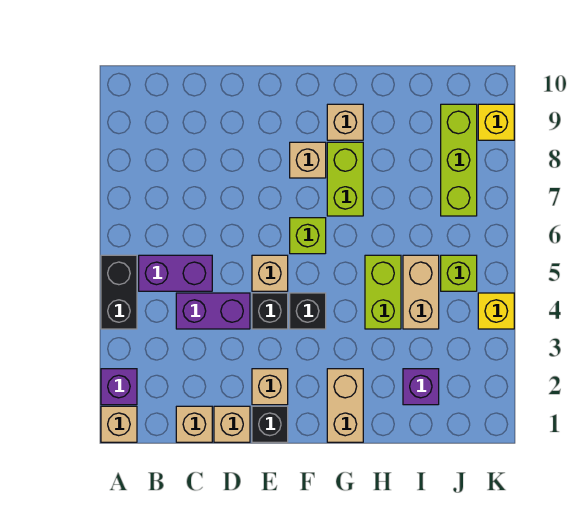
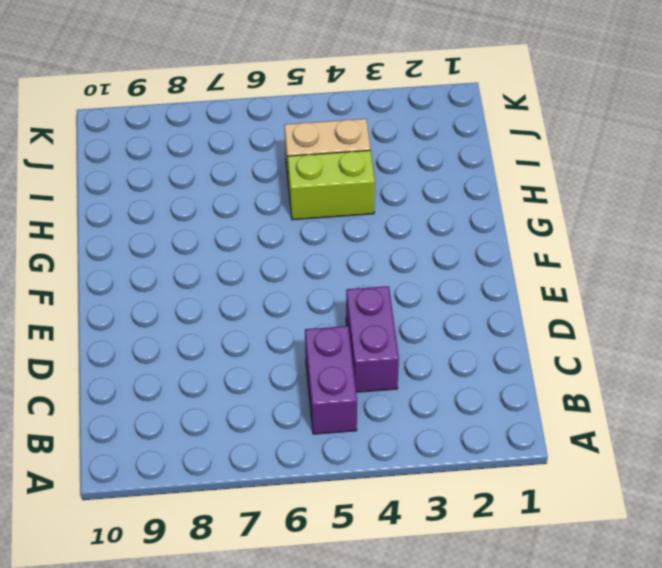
none -> tan 1x1 brick [101,406,137,442]
none -> purple 1x1 brick [101,369,137,405]
none -> black 1x2 brick [101,255,137,329]

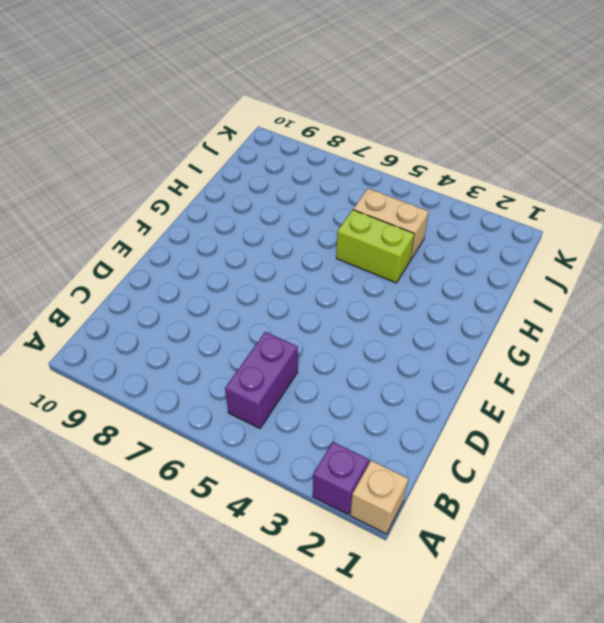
none -> black 1x2 brick [101,255,137,329]
none -> tan 1x1 brick [176,406,212,442]
none -> purple 1x2 brick [176,293,250,329]

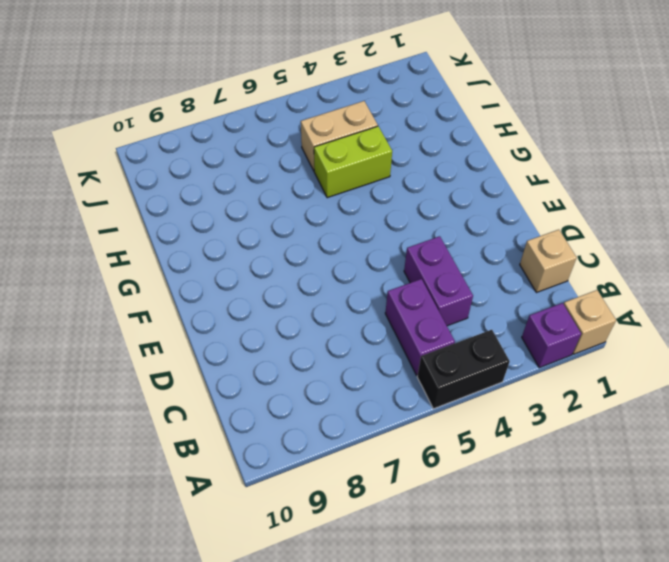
none -> tan 1x1 brick [214,406,250,442]
none -> black 1x1 brick [252,406,288,442]
none -> tan 1x1 brick [252,369,288,405]

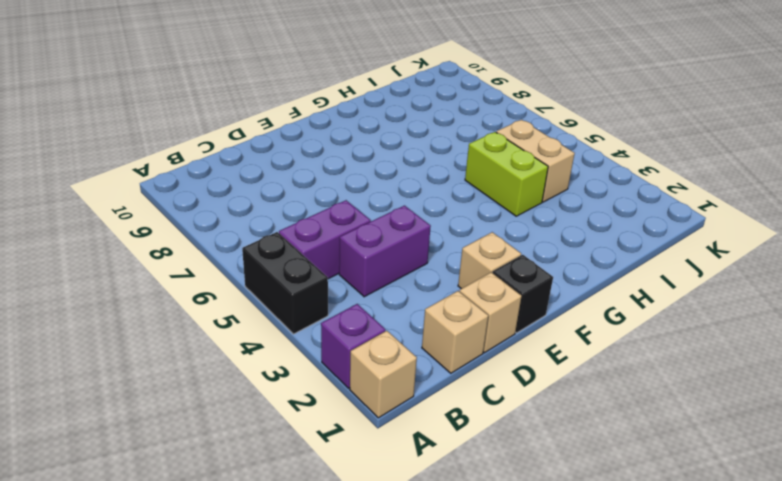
none -> black 1x1 brick [252,293,288,329]
none -> tan 1x1 brick [252,255,288,291]
none -> black 1x1 brick [290,293,326,329]

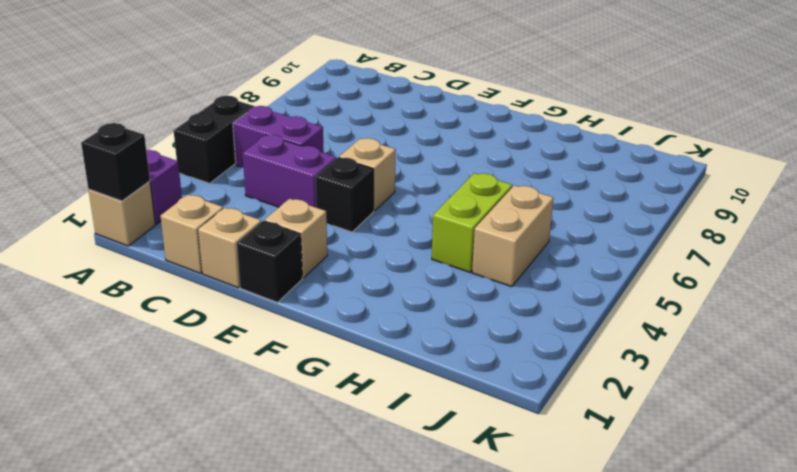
black 1x1 brick [81,123,150,201] -> black 1x1 brick moved to [290,293,326,329]
none -> lime 1x1 brick [290,218,326,254]
none -> tan 1x1 brick [290,142,326,178]
none -> tan 1x2 brick [327,369,363,442]

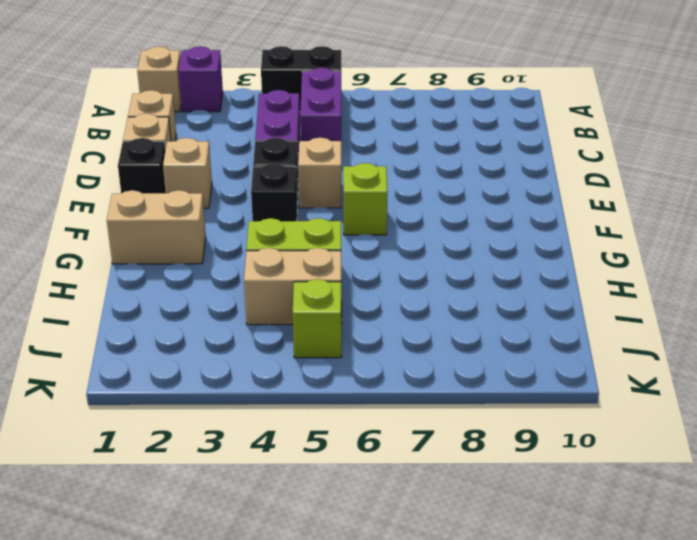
none -> tan 1x1 brick [290,142,326,178]
none -> lime 1x2 brick [327,142,363,216]
none -> tan 1x1 brick [327,104,363,140]

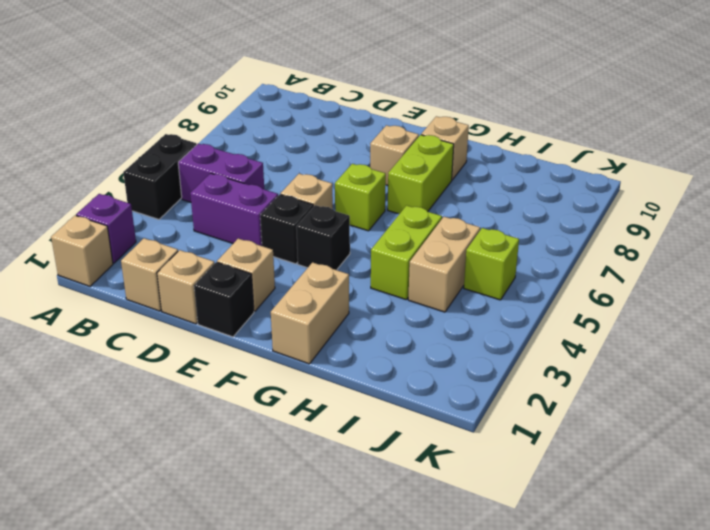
none -> purple 1x1 brick [403,369,439,405]
none -> lime 1x3 brick [441,104,477,216]
none -> yellow 1x1 brick [478,293,514,329]

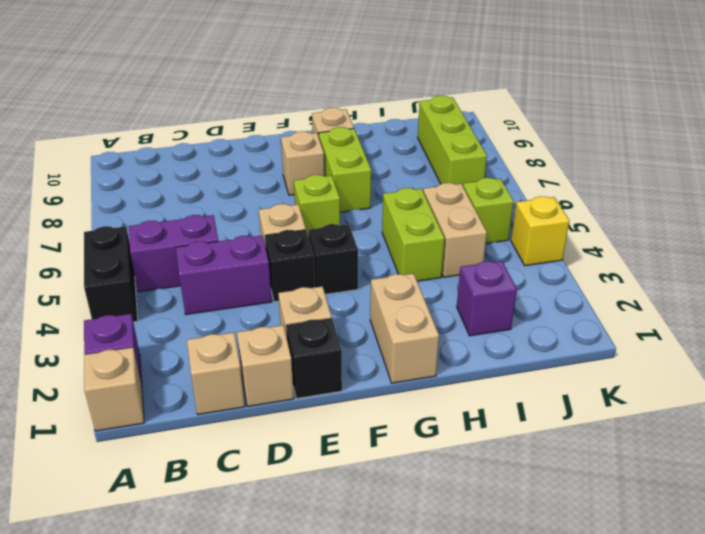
none -> yellow 1x1 brick [478,104,514,140]

